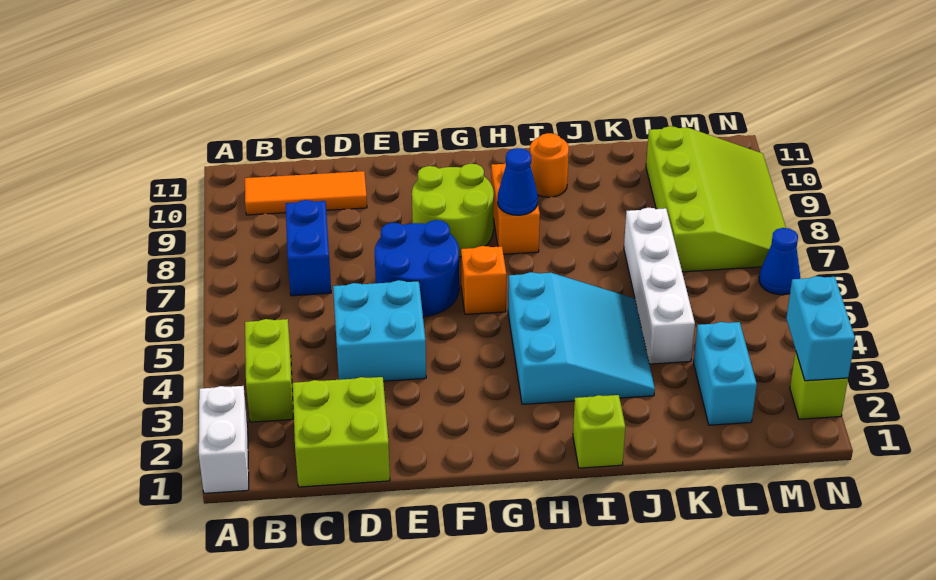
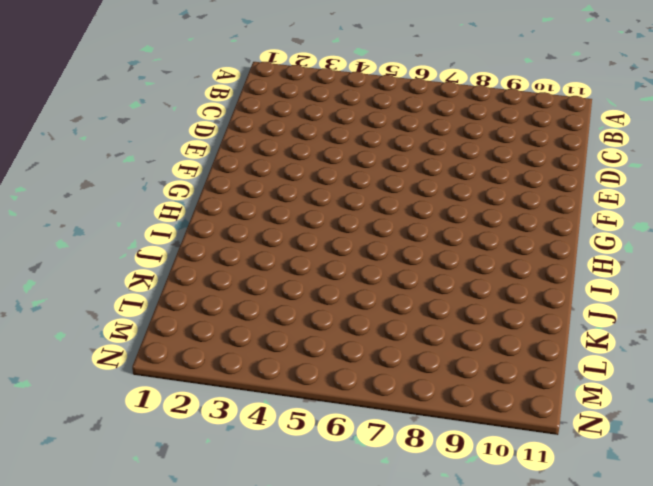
none -> white 1x2 brick [199,386,249,493]
none -> lime 1x2 brick [245,319,293,422]
none -> orange 1x3 tile [245,171,367,215]

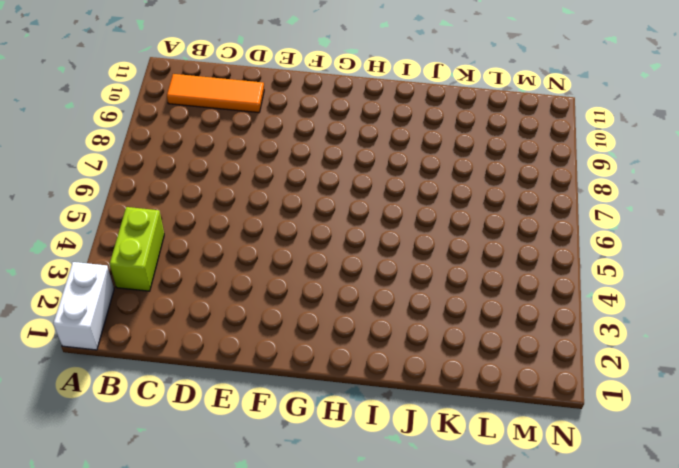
none -> lime 2x2 brick [293,377,390,487]
none -> blue 1x2 brick [286,200,331,296]
none -> cyan 2x2 brick [333,280,426,381]

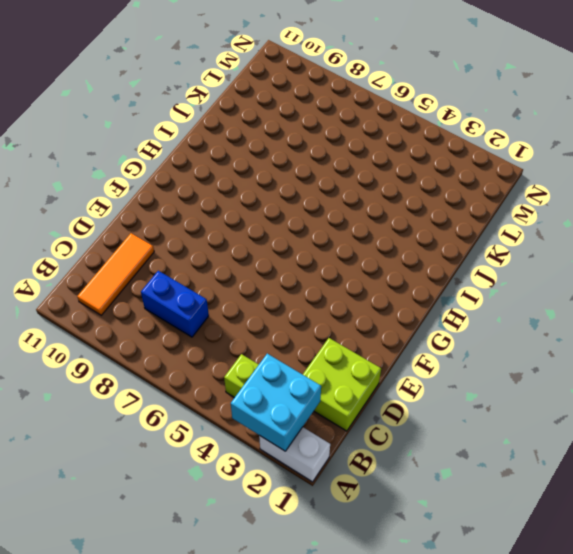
cyan 2x2 brick [231,354,321,451] -> cyan 2x2 brick moved to [333,280,426,381]
none -> blue 2x2 round brick [375,220,459,317]
none -> lime 2x2 round brick [412,164,494,257]
none -> orange 1x1 brick [461,246,506,314]

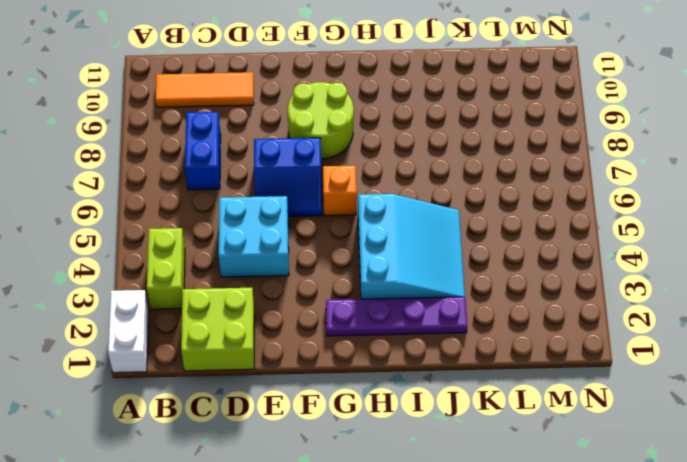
blue 2x2 slope [254,138,322,216] -> blue 2x2 round brick [375,220,459,317]
purple 1x4 plate [326,297,467,336] -> none
none -> orange 1x2 brick [491,163,540,254]
none -> lime 1x1 brick [573,395,625,468]
none -> orange 1x1 round brick [530,133,569,197]

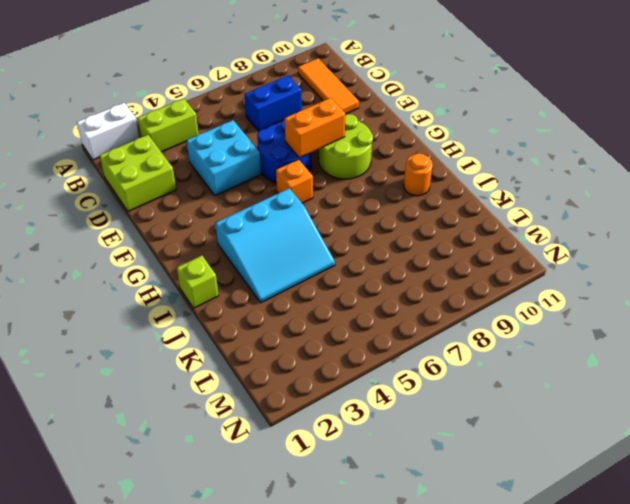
orange 1x2 brick [285,98,345,158] -> orange 1x2 brick moved to [491,163,540,254]
none -> white 1x4 brick [624,208,695,364]
none -> cyan 1x2 brick [694,322,757,425]
none -> lime 3x4 slope [646,126,786,272]

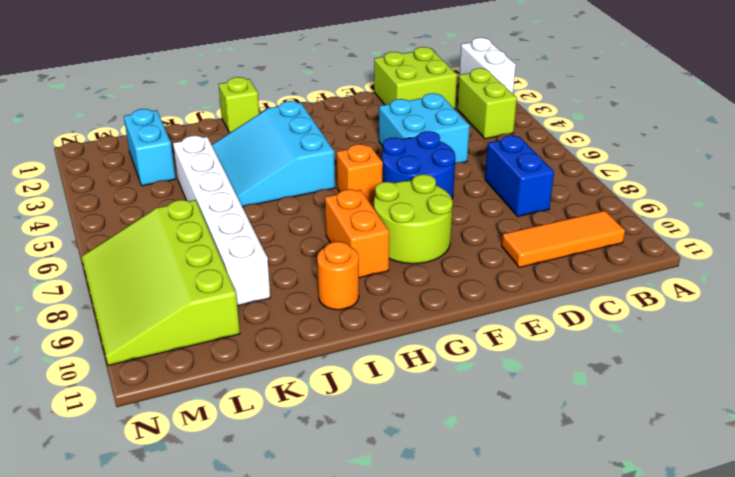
white 1x6 brick [173,136,270,306] -> white 1x4 brick [624,208,695,364]
none -> lime 1x1 brick [790,351,848,419]
none -> blue 1x1 cone [759,228,800,295]
none -> blue 1x1 cone [498,148,538,215]

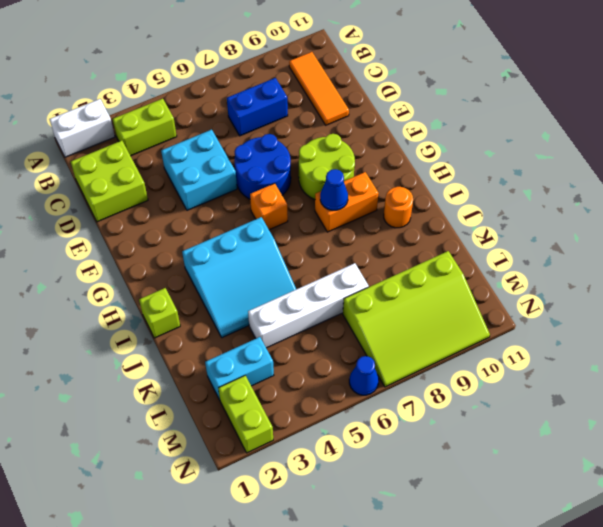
lime 1x2 brick [218,375,273,453] -> lime 1x1 brick [790,351,848,419]
none -> cyan 1x2 brick [786,276,855,381]

